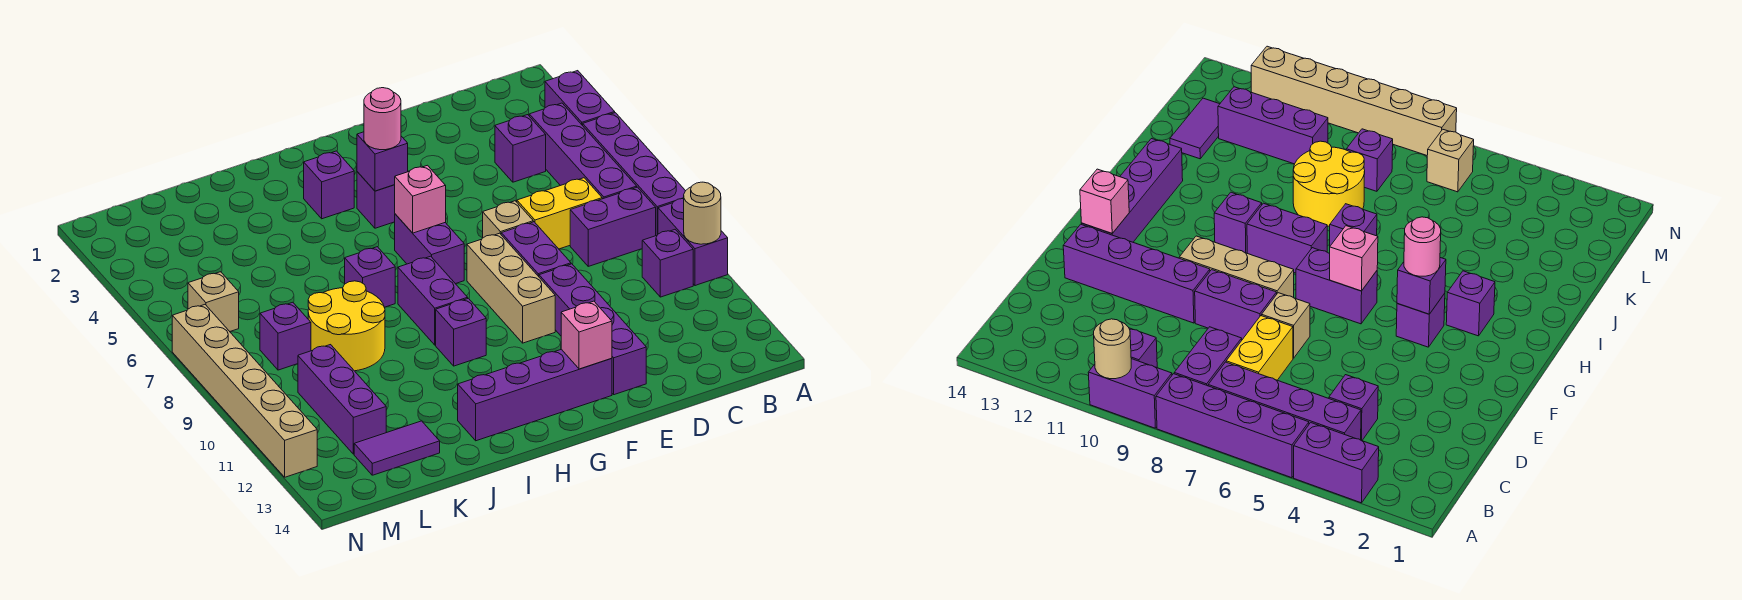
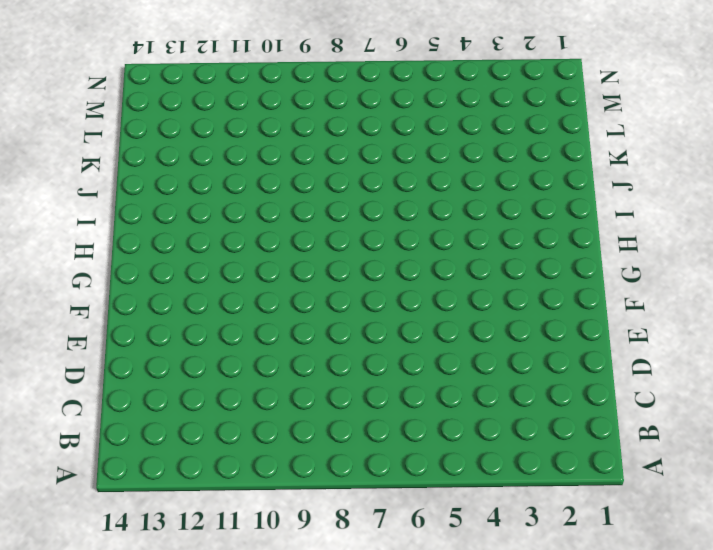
none -> purple 1x2 brick [545,71,615,126]
none -> purple 1x4 brick [583,113,685,236]
none -> purple 1x2 brick [658,198,728,286]
none -> purple 1x4 brick [529,103,637,199]

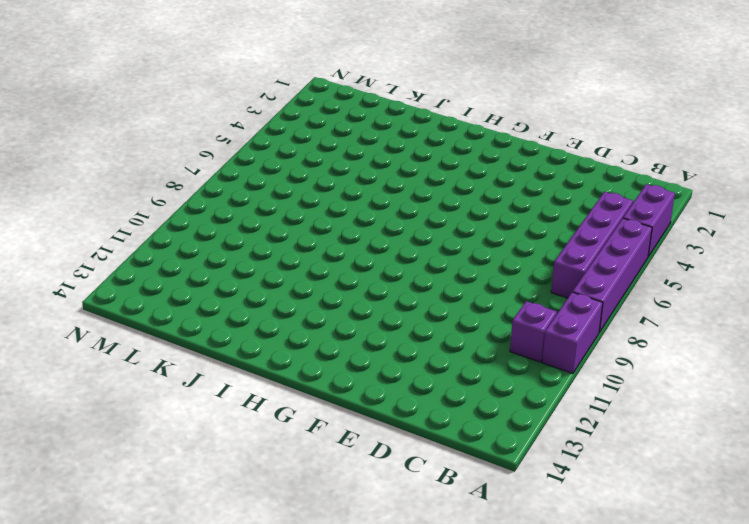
none -> purple 1x2 brick [570,187,656,266]
none -> purple 1x1 brick [495,115,546,182]
none -> yellow 1x2 brick [517,178,602,249]
none -> tan 1x1 brick [483,201,533,238]

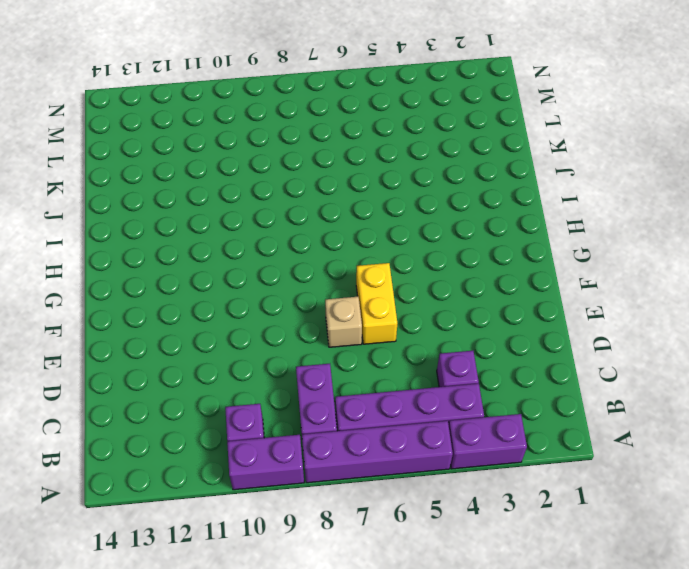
yellow 1x2 brick [356,263,397,344] -> yellow 1x2 brick moved to [517,178,602,249]
none -> purple 1x2 brick [501,222,571,277]
none -> purple 1x4 brick [539,264,646,395]
none -> tan 1x3 brick [467,233,555,343]
none -> purple 1x4 brick [458,349,612,441]

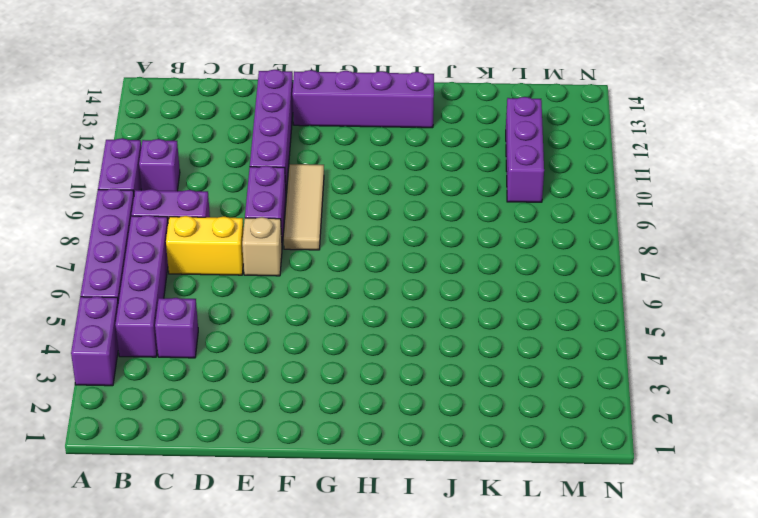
tan 1x3 tile [284,164,324,250] -> tan 1x3 brick [467,233,555,343]
none -> purple 1x1 brick [357,172,395,228]
none -> purple 1x2 brick [395,214,464,284]
none -> purple 1x1 brick [304,151,354,219]
none -> purple 1x2 brick [398,256,468,345]

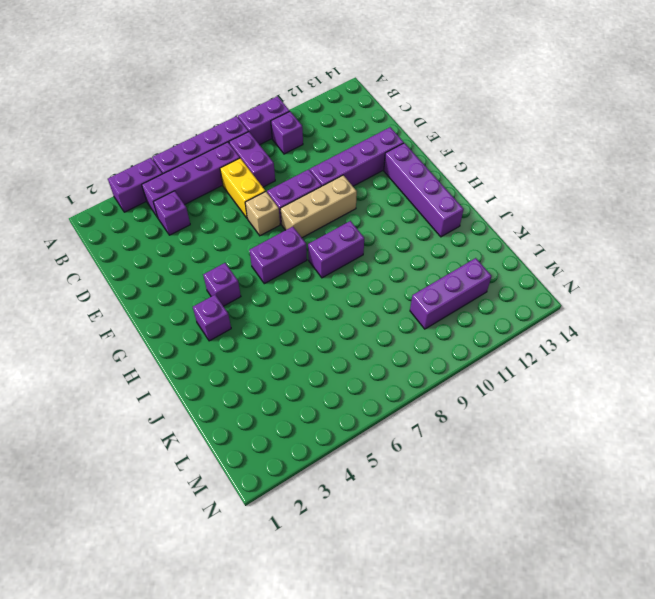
none -> purple 1x1 brick [436,298,486,366]
none -> purple 1x1 brick [345,247,395,307]
none -> yellow 2x2 round brick [308,281,385,371]
none -> purple 1x2 tile [354,421,440,475]

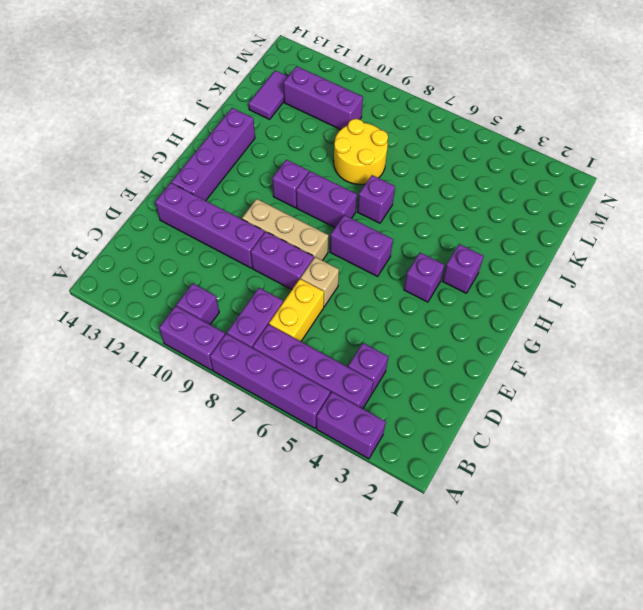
none -> purple 1x1 brick [260,302,311,370]
none -> tan 1x1 brick [188,272,239,331]
none -> tan 1x6 brick [172,305,317,477]
none -> tan 1x1 round brick [684,182,721,244]

